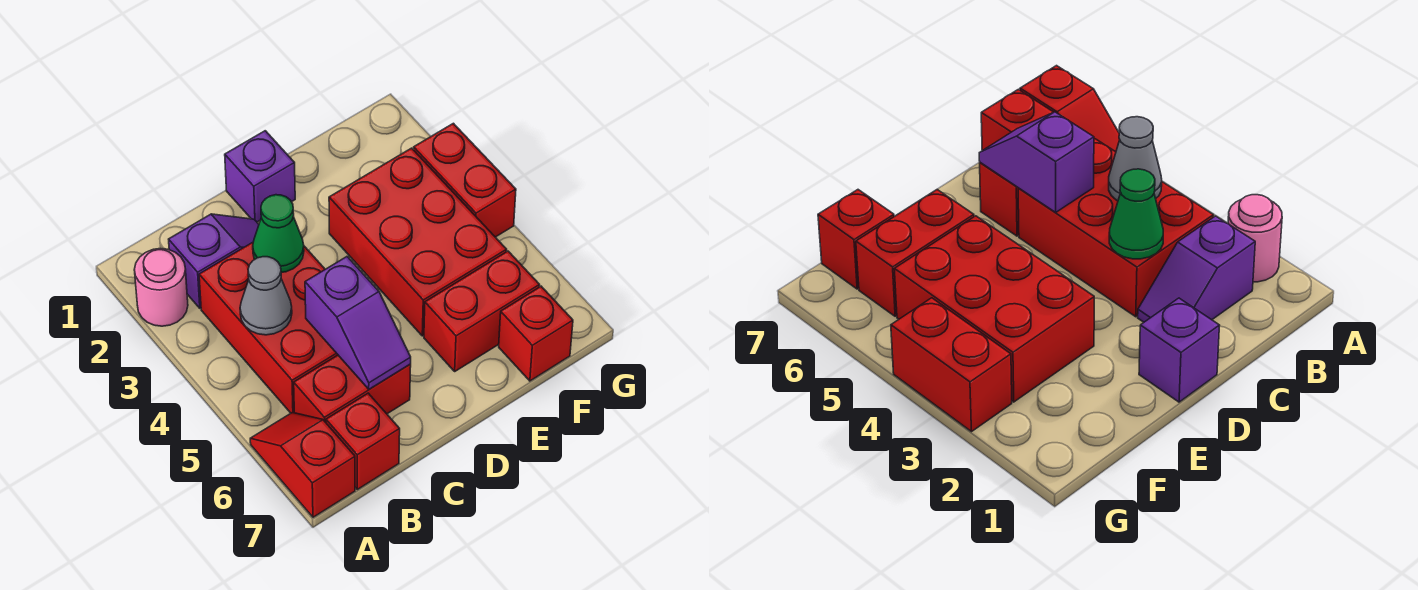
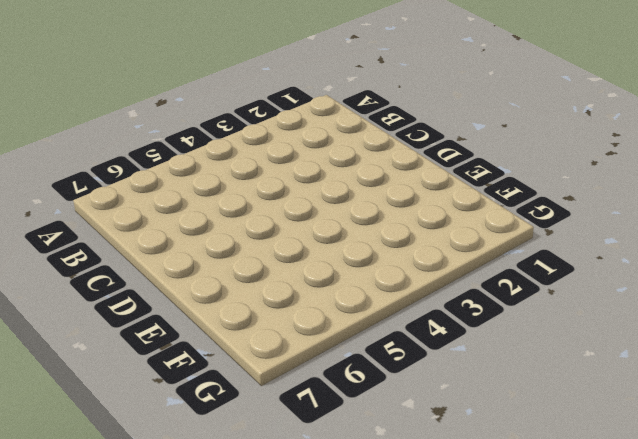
none -> pink 1x1 round brick [134,248,188,326]
none -> red 1x2 slope [250,413,355,517]
none -> purple 1x2 slope [169,214,259,308]

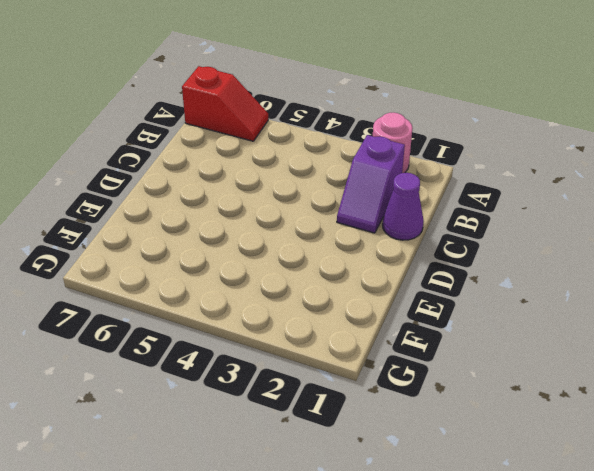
purple 1x1 cone [382,173,424,240] -> none
none -> red 2x3 brick [199,242,338,413]
none -> red 1x2 brick [294,355,411,422]
none -> red 1x1 brick [326,393,400,489]

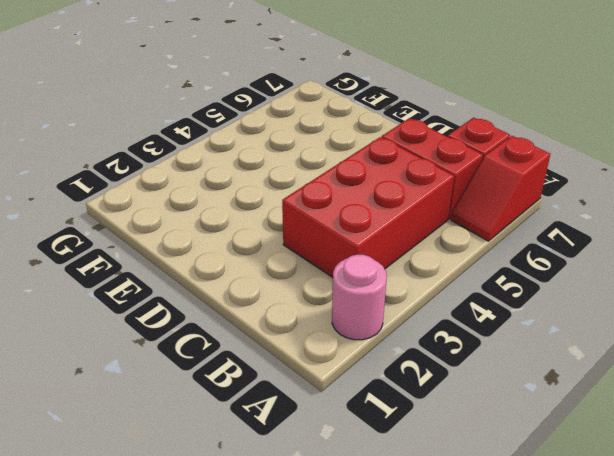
none -> purple 1x2 slope [169,214,259,308]
none -> purple 1x1 brick [225,131,295,222]
none -> red 2x3 brick [329,148,507,336]

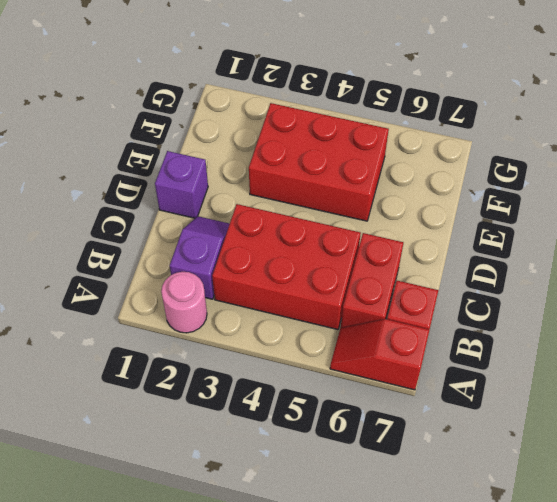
none -> red 1x2 brick [424,251,540,371]
none -> red 1x1 brick [499,286,573,381]
none -> red 1x2 brick [414,123,516,237]

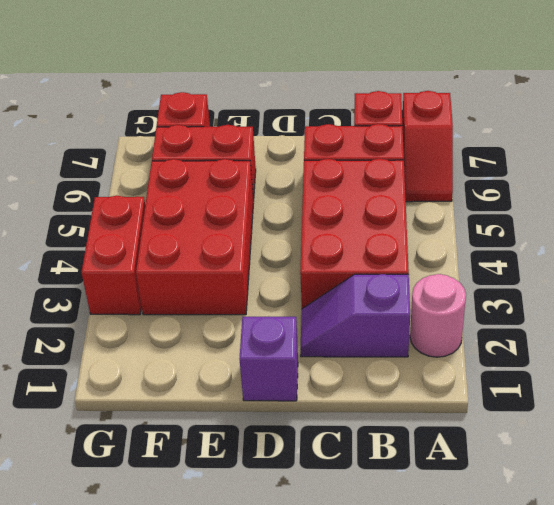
none -> grey 1x1 cone [240,257,292,335]
none -> green 1x1 cone [253,195,304,272]
none -> purple 1x2 slope [305,257,411,389]

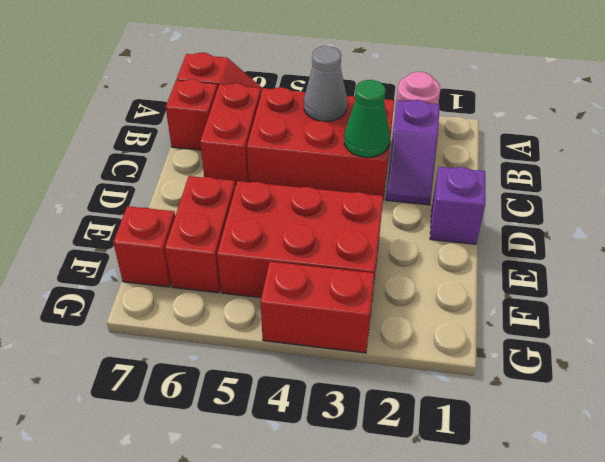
none -> purple 1x2 slope [305,257,411,389]

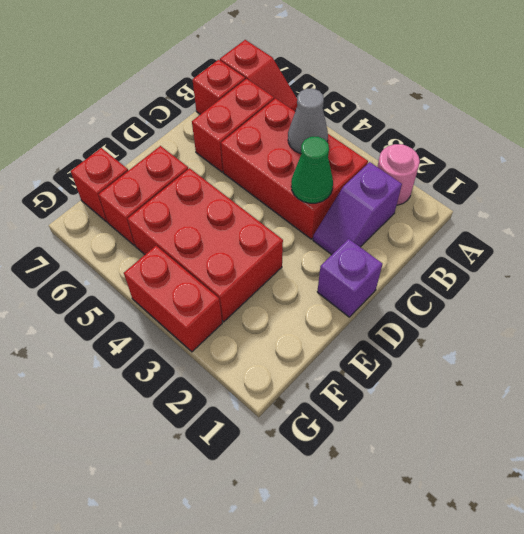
none -> purple 1x2 slope [305,257,411,389]

